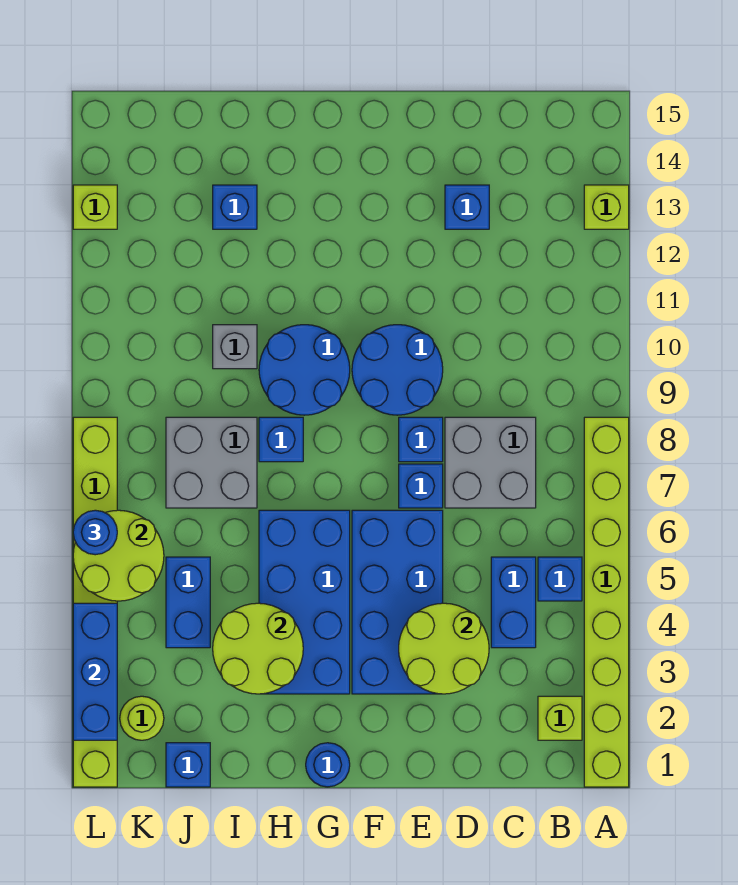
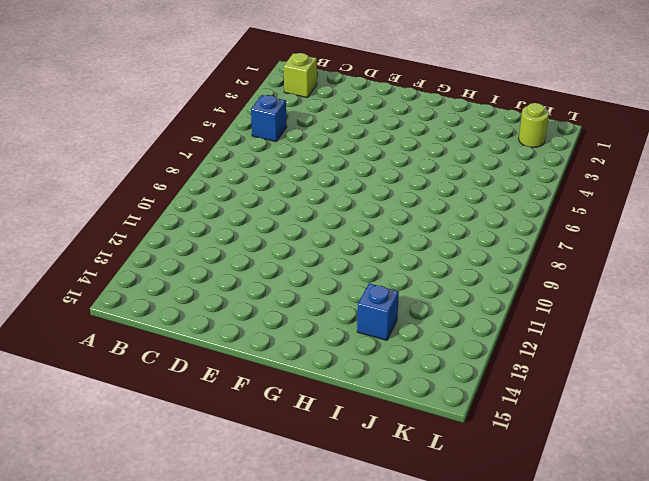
none -> lime 1x8 brick [584,417,629,787]
none -> lime 1x1 brick [584,185,629,229]
none -> blue 1x2 brick [491,557,536,648]

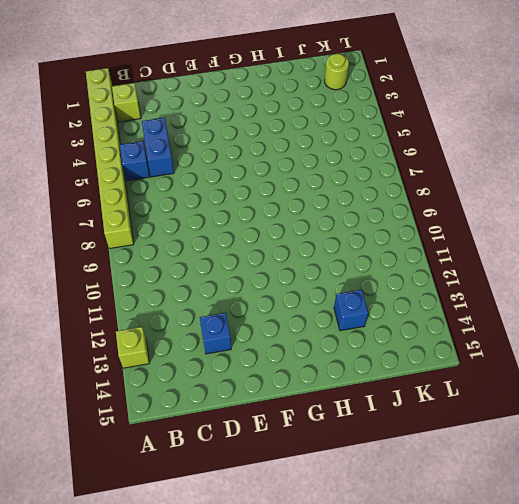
none -> grey 2x2 brick [445,417,536,508]
none -> blue 2x4 brick [352,510,443,694]
none -> blue 1x1 brick [399,464,443,508]

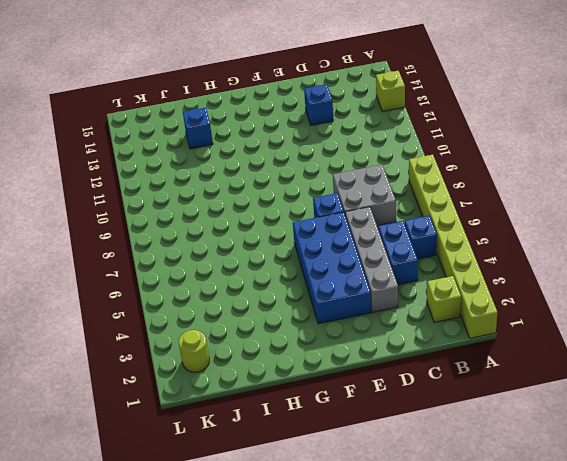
grey 1x4 brick [345,207,398,312] -> none
none -> blue 1x1 brick [399,417,443,462]
none -> blue 2x2 round brick [352,325,443,415]
none -> blue 1x1 round brick [306,743,350,787]

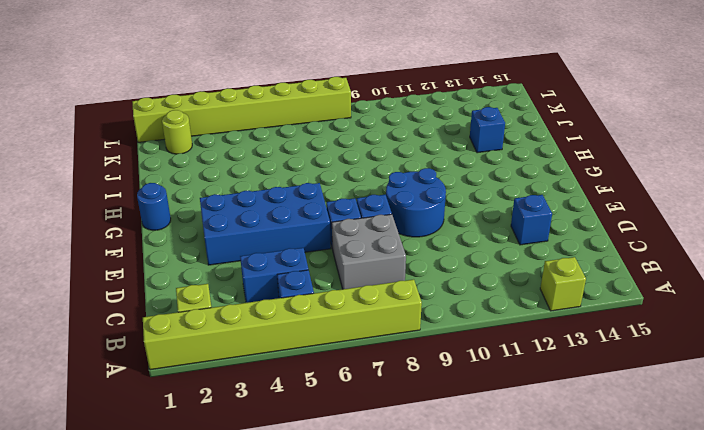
none -> blue 2x4 brick [259,510,350,694]
none -> blue 2x2 round brick [259,325,350,415]
none -> blue 1x1 brick [259,417,303,462]

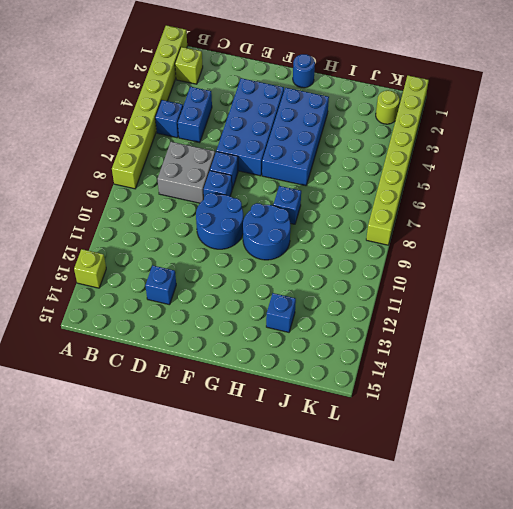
none -> grey 2x2 brick [166,417,257,508]
none -> grey 1x1 brick [213,325,257,369]
none -> blue 1x1 brick [166,743,210,787]

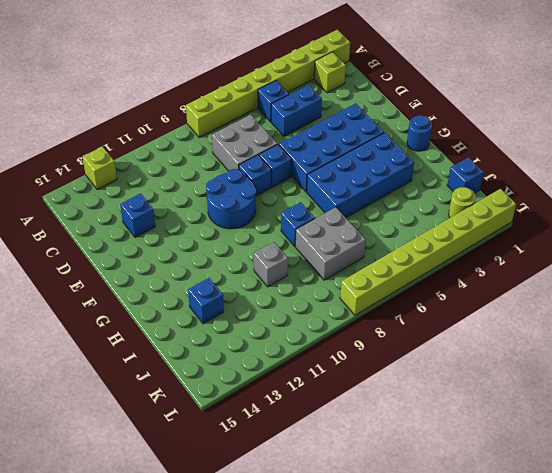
none -> blue 2x2 round brick [259,325,350,415]
none -> blue 1x2 brick [166,557,210,648]
none -> lime 1x1 brick [73,185,117,229]

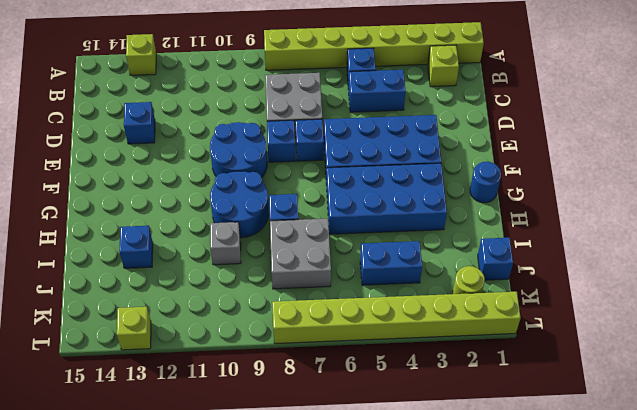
none -> lime 2x2 round brick [399,603,489,694]
none -> lime 2x2 round brick [213,603,303,694]
none -> lime 2x2 round brick [73,510,164,601]

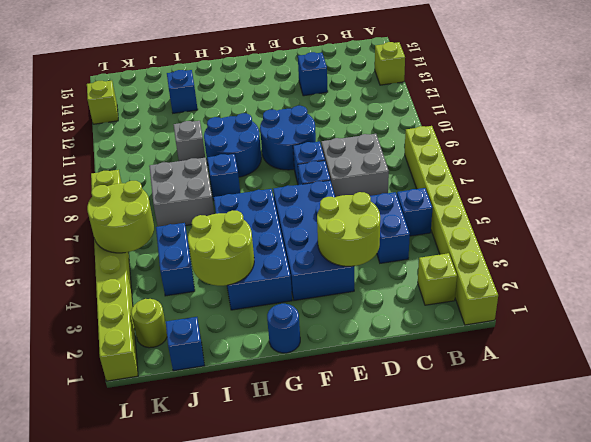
none -> blue 1x3 brick [73,603,117,740]
none -> blue 1x1 round brick [73,510,117,555]

